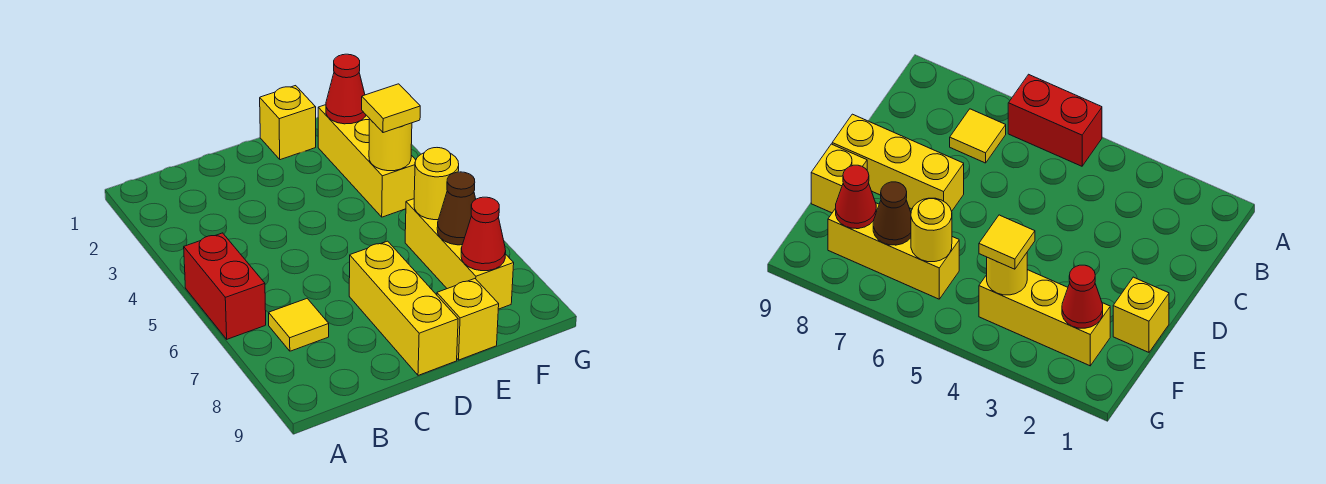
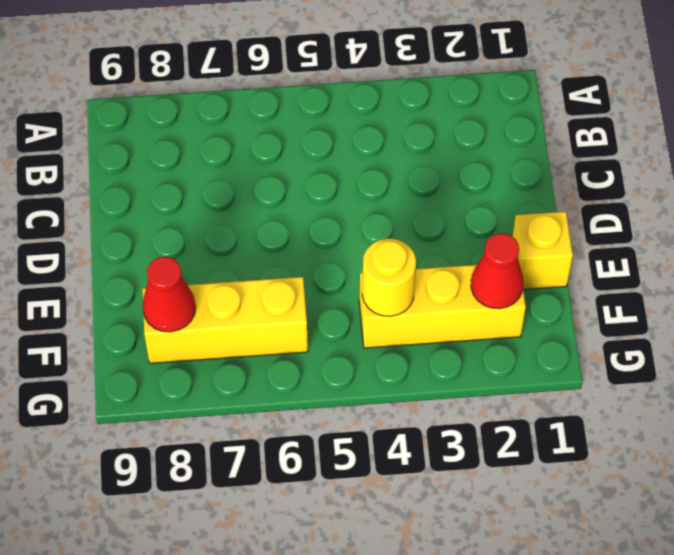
none -> red 1x2 brick [184,233,266,339]
none -> yellow 1x1 tile [269,299,329,351]
none -> yellow 1x3 brick [349,241,458,375]

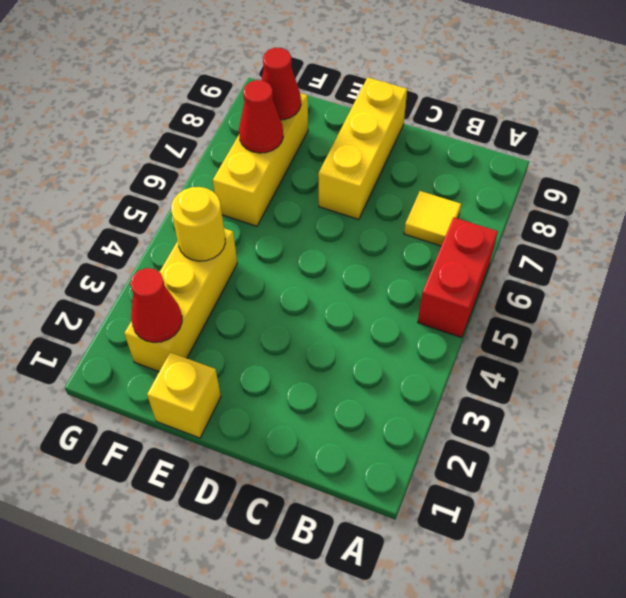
red 1x1 cone [239,80,283,153] -> brown 1x1 cone [437,172,476,245]
none -> yellow 1x1 brick [437,279,499,360]
none -> yellow 1x1 round brick [414,148,459,220]
none -> yellow 1x1 tile [362,84,420,133]

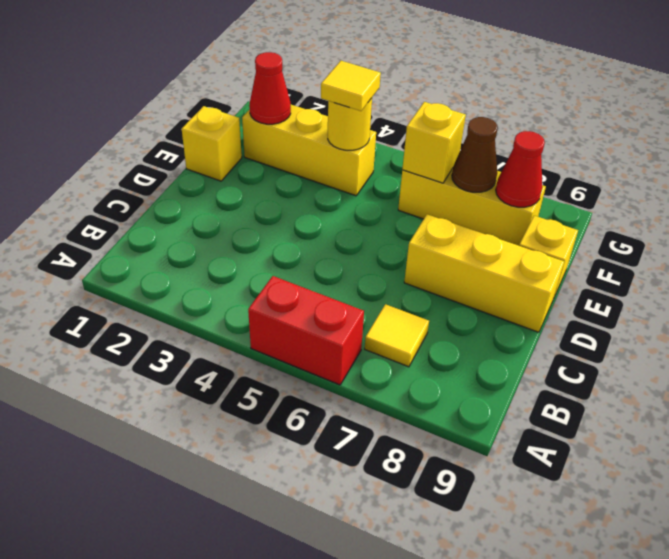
yellow 1x1 brick [402,102,466,183] -> yellow 1x1 round brick [414,148,459,220]

